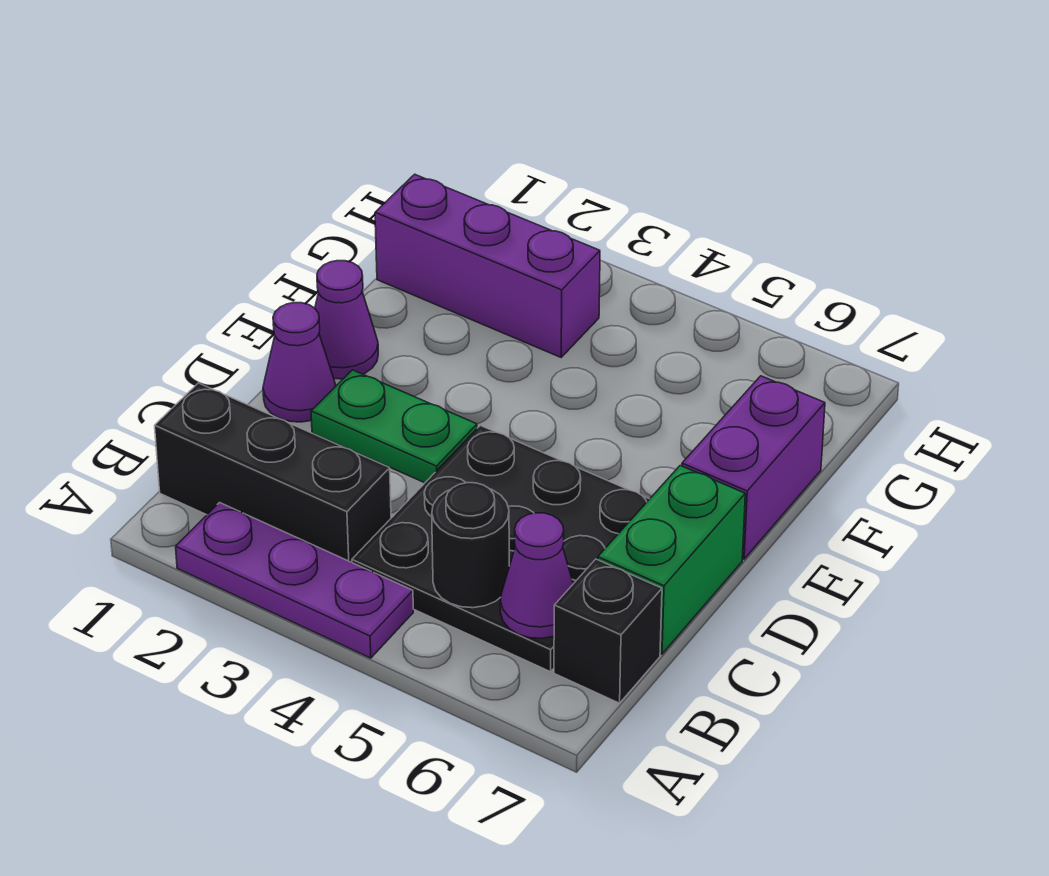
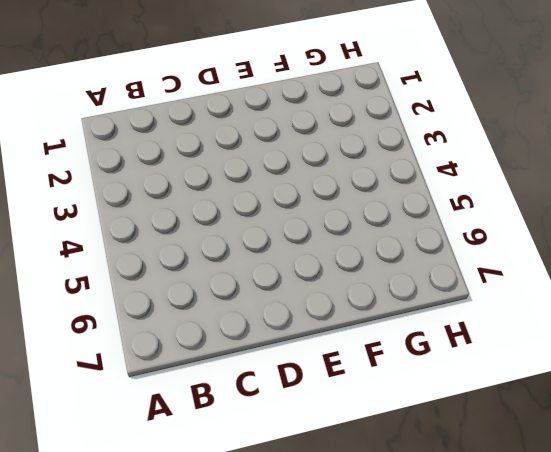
none -> purple 1x3 plate [176,503,413,658]
none -> black 1x3 brick [155,383,391,562]
none -> black 3x3 plate [352,425,649,672]

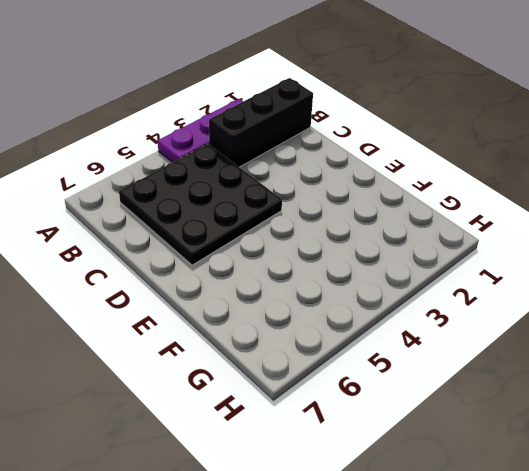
none -> black 1x1 brick [554,559,662,703]
none -> green 1x2 brick [598,466,745,654]
none -> purple 1x1 cone [263,303,336,422]

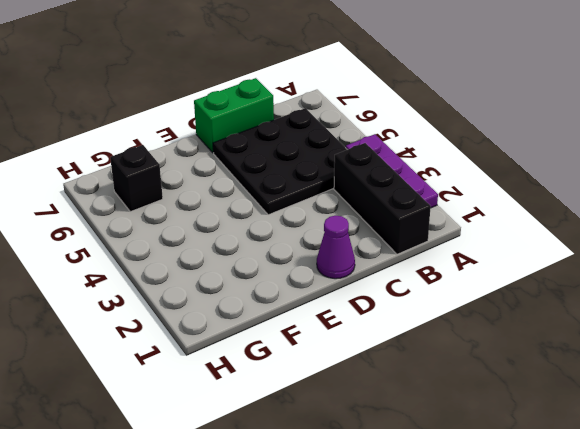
black 1x1 brick [110,145,163,212] -> black 1x1 brick moved to [554,559,662,703]
none -> green 1x2 plate [311,370,477,483]
none -> purple 1x1 cone [315,261,378,379]
none -> purple 1x2 brick [682,376,825,559]

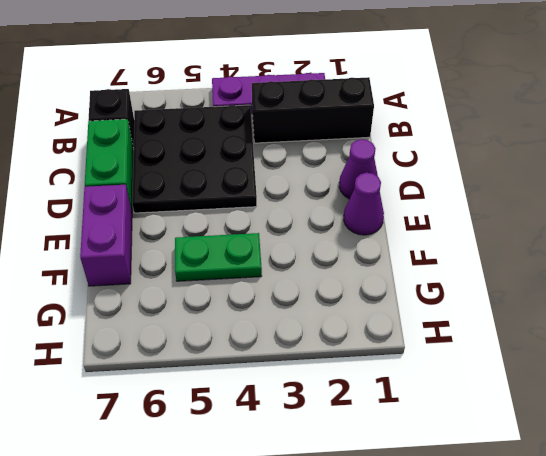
green 1x2 plate [175,233,262,281] -> green 1x2 plate moved to [311,370,477,483]
none -> purple 1x3 brick [375,174,600,357]
none -> black 1x1 round brick [432,483,509,608]
none -> purple 1x1 cone [500,513,573,639]

